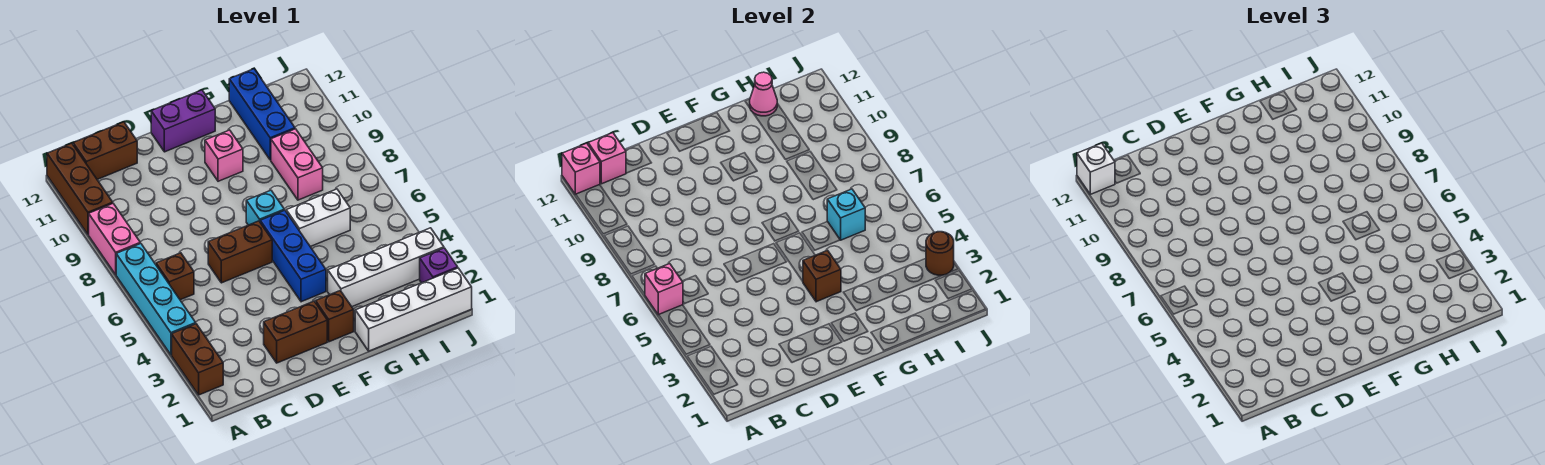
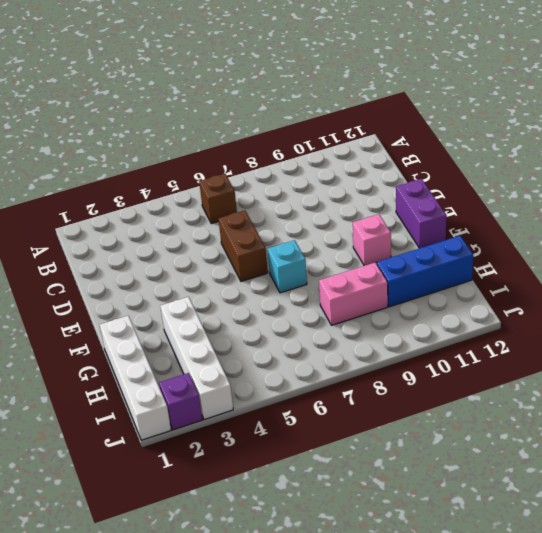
none -> brown 1x2 brick [172,324,223,395]
none -> cyan 1x4 brick [116,243,196,355]
none -> pink 1x2 brick [89,204,140,274]

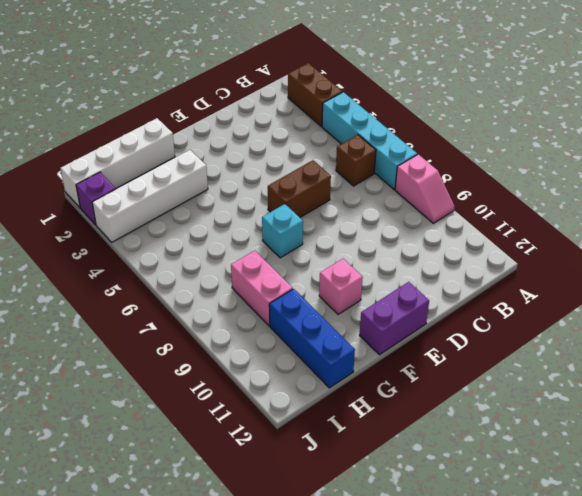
pink 1x2 slope [395,154,455,223] -> pink 1x2 brick [89,204,140,274]
none -> brown 1x3 brick [47,143,113,235]
none -> brown 1x2 brick [73,122,137,179]
none -> brown 1x2 brick [264,301,327,363]

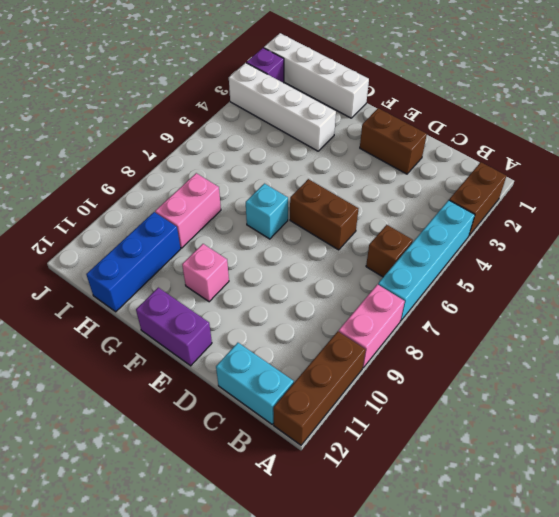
cyan 1x2 brick [216,343,294,424] -> brown 1x2 brick [73,122,137,179]
none -> brown 1x1 brick [316,291,354,342]
none -> blue 1x3 brick [260,210,326,302]
none -> white 1x2 brick [286,189,350,247]

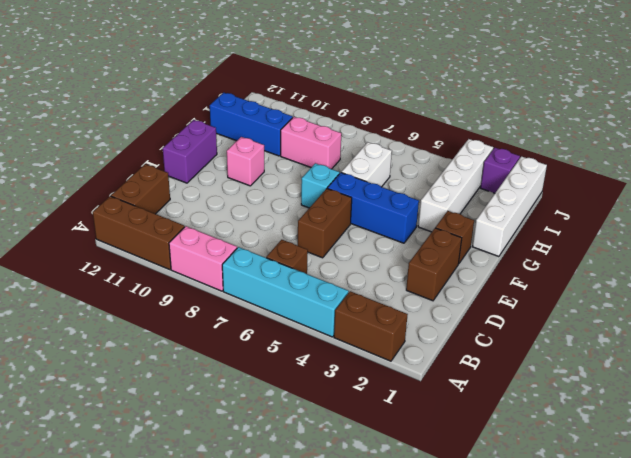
none -> pink 1x1 brick [645,264,683,315]
none -> pink 1x1 brick [562,143,600,194]
none -> pink 1x1 brick [588,133,626,184]

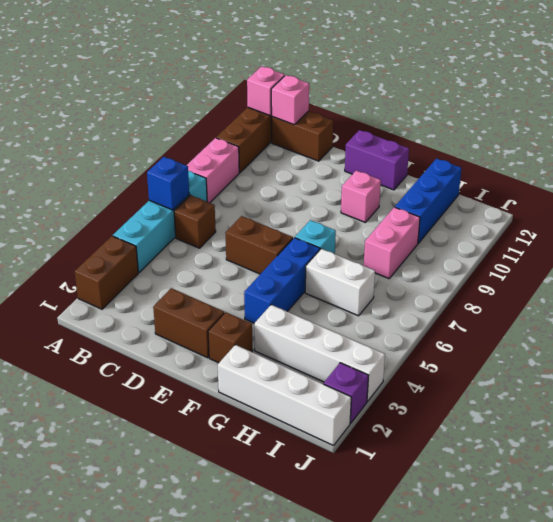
blue 1x1 brick [147,157,189,210] -> pink 1x1 brick [645,264,683,315]
none -> brown 1x1 brick [803,250,841,302]
none -> cyan 1x1 brick [827,189,865,240]
none -> pink 1x1 cone [750,72,777,116]

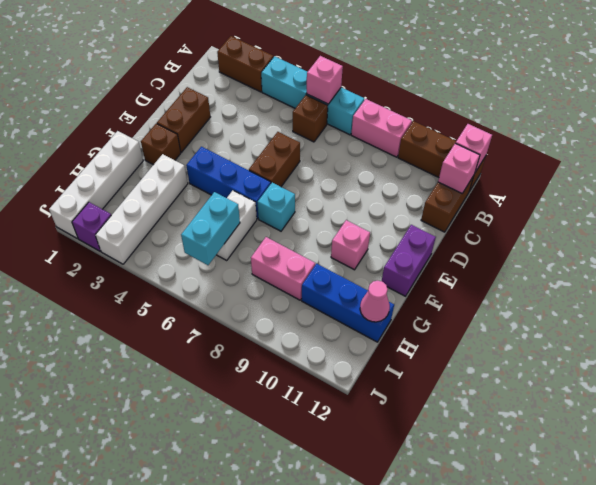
cyan 1x2 brick [181,192,240,265] -> cyan 1x1 brick [827,189,865,240]
none -> brown 1x1 brick [803,250,841,302]
none -> brown 1x1 round brick [926,232,954,275]
none -> white 1x1 brick [1077,143,1115,194]

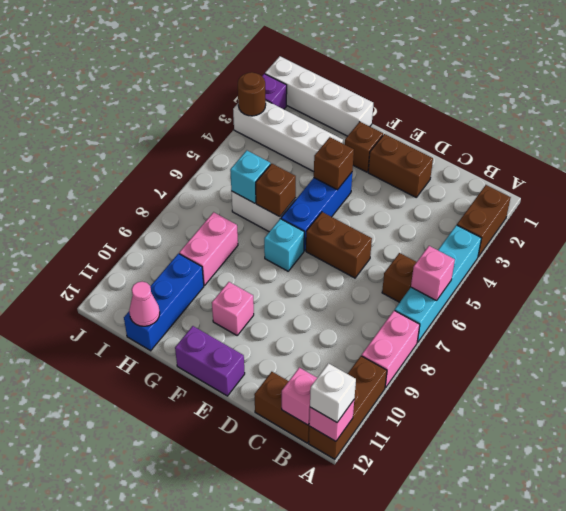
brown 1x1 brick [256,164,296,217] -> none

